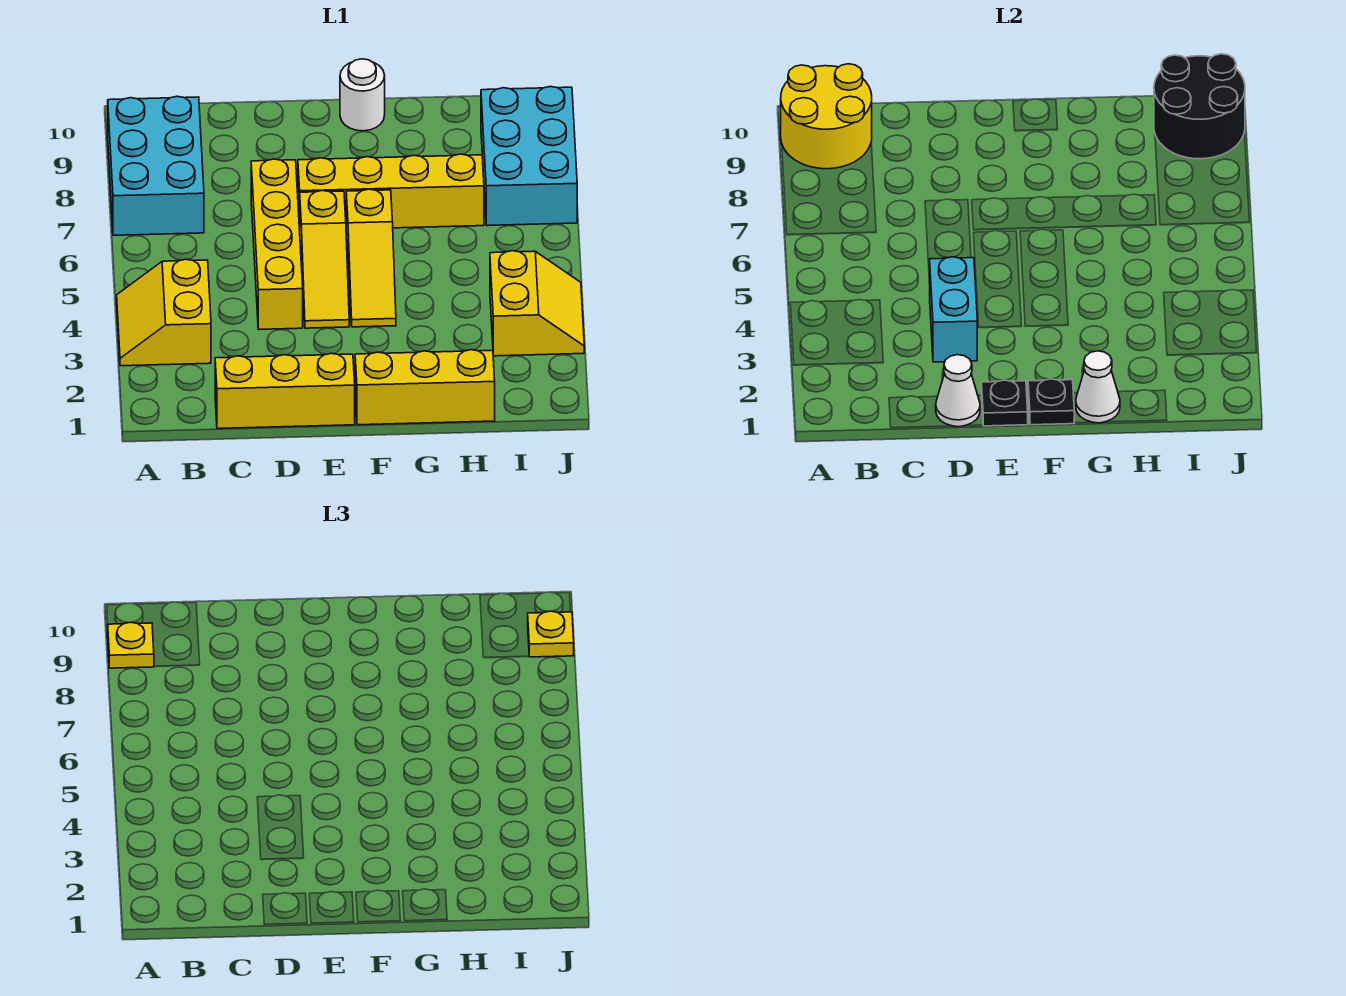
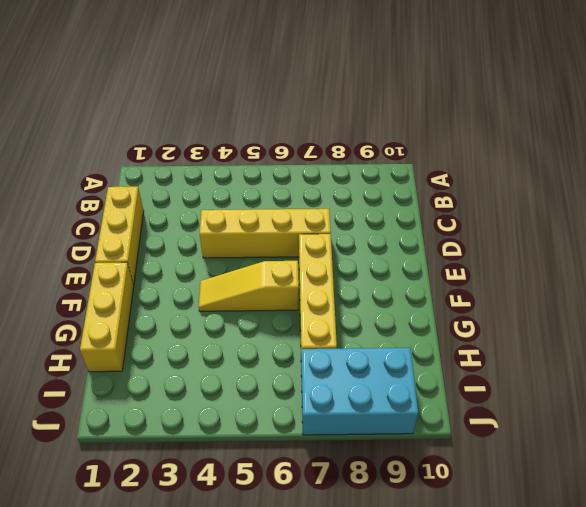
none -> yellow 2x2 slope [117,259,211,366]
none -> cyan 2x3 brick [108,96,204,235]
none -> yellow 1x3 slope [299,190,349,328]

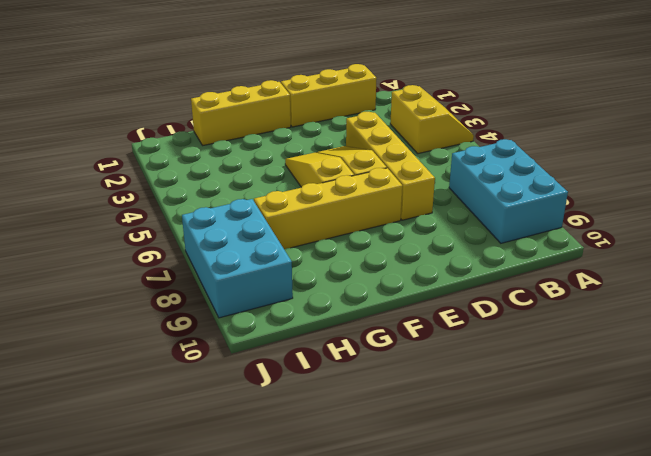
none -> white 1x1 round brick [340,59,385,131]
none -> yellow 2x2 slope [490,251,584,356]
none -> yellow 2x2 round brick [781,64,872,169]

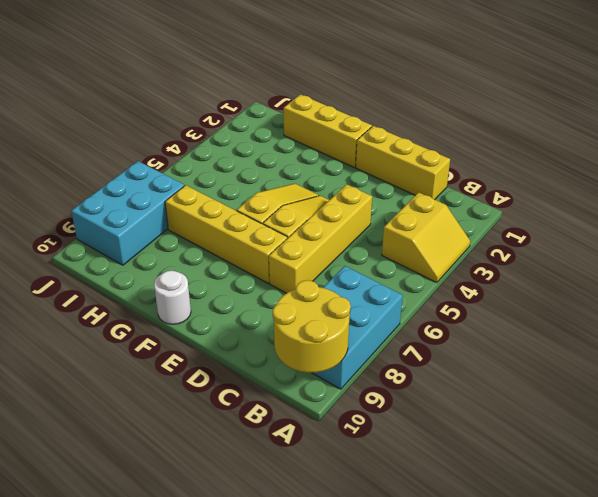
none -> yellow 2x2 slope [490,251,584,356]
none -> white 1x1 cone [936,355,980,427]
none -> cyan 1x2 brick [929,257,977,362]

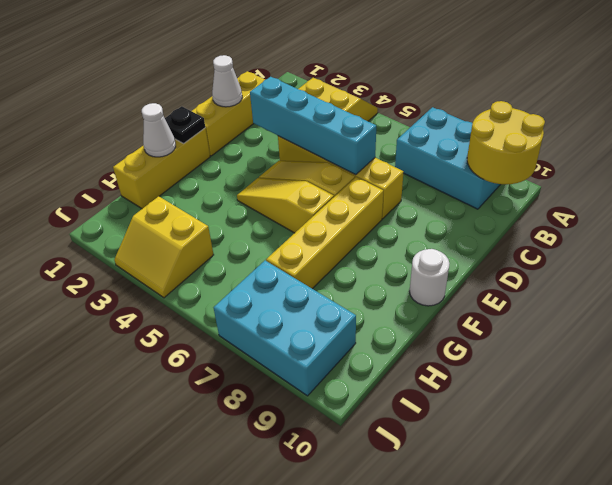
cyan 1x4 brick [250,77,376,175] -> cyan 1x2 brick [929,257,977,362]
none -> black 1x1 plate [982,380,1028,426]
none -> black 2x2 round brick [1154,54,1245,159]
none -> yellow 1x1 plate [108,622,154,668]

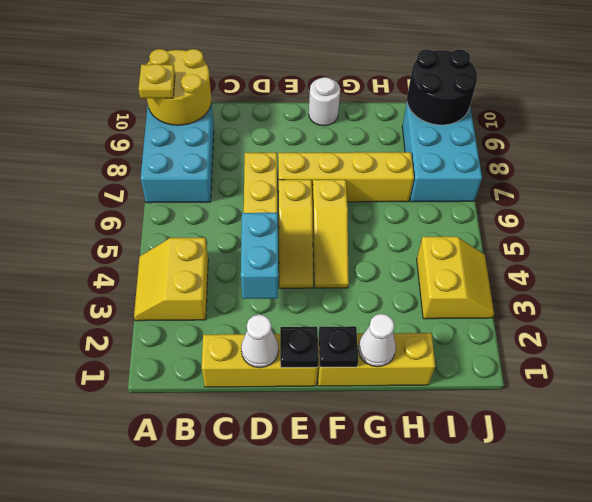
none -> yellow 1x1 plate [528,611,574,657]

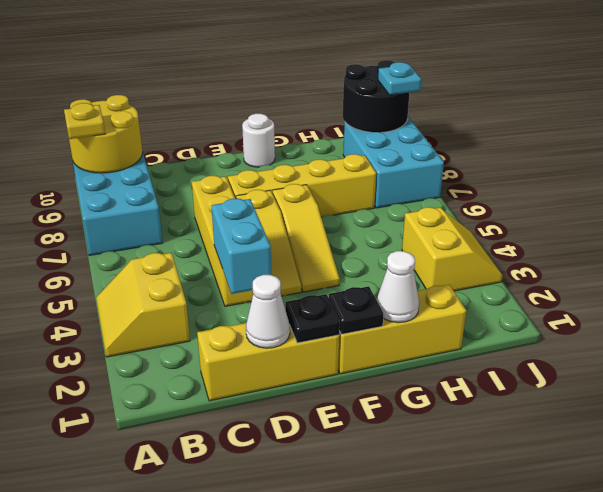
cyan 1x1 plate [378,62,421,95] -> yellow 1x1 plate [528,611,574,657]

